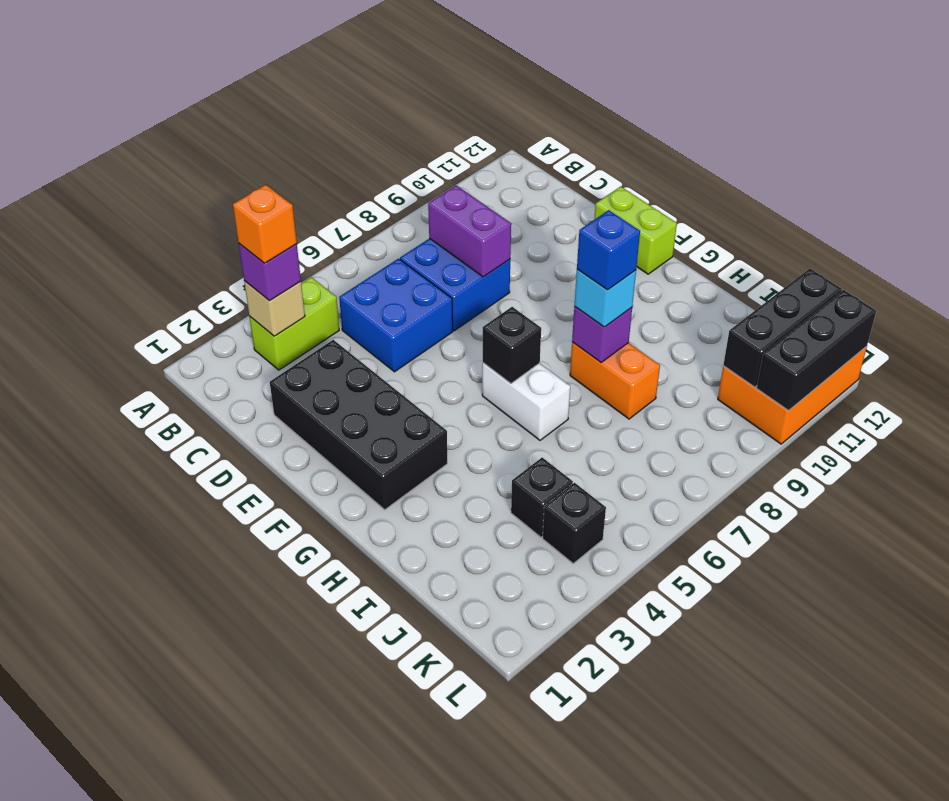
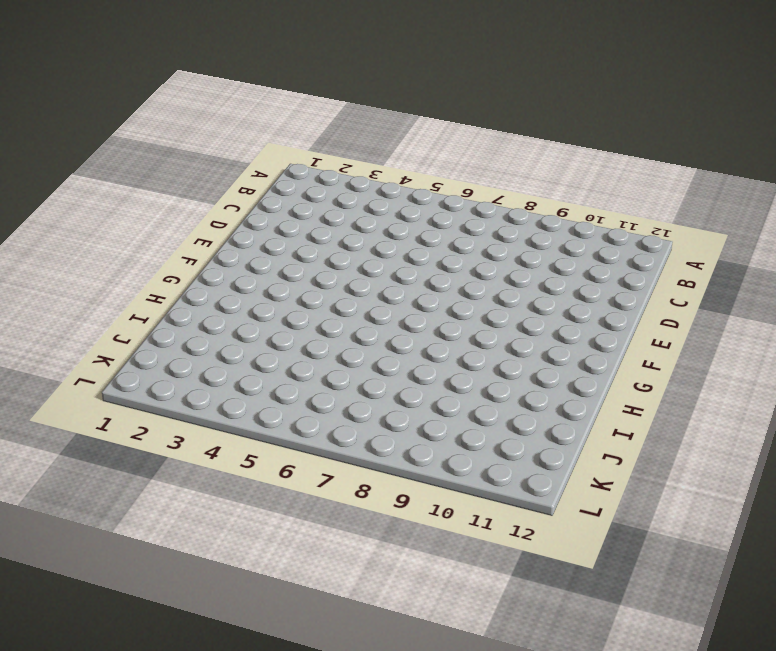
none -> lime 1x2 brick [249,277,339,370]
none -> blue 2x2 brick [339,259,453,372]
none -> blue 2x2 brick [400,238,510,331]

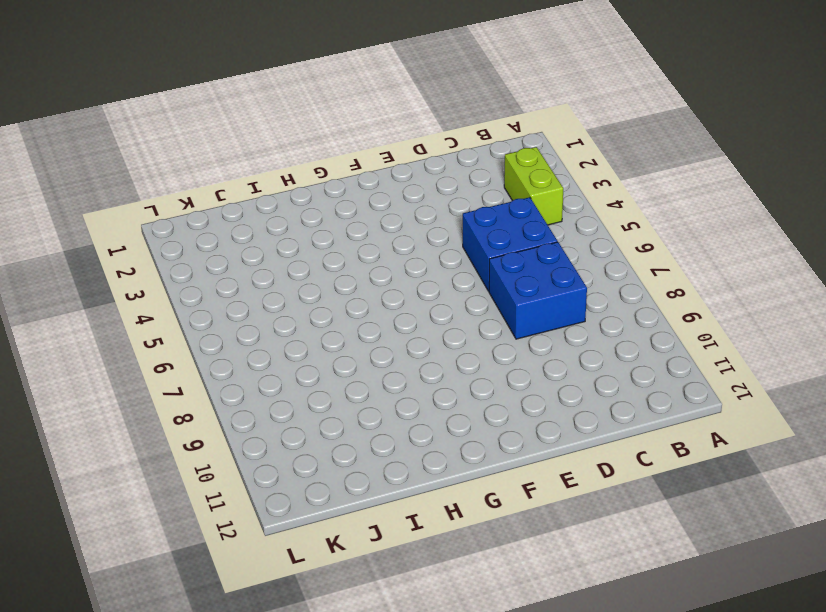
none -> black 2x4 brick [270,340,447,510]
none -> lime 1x2 brick [594,187,677,274]
none -> white 1x2 brick [482,363,570,440]

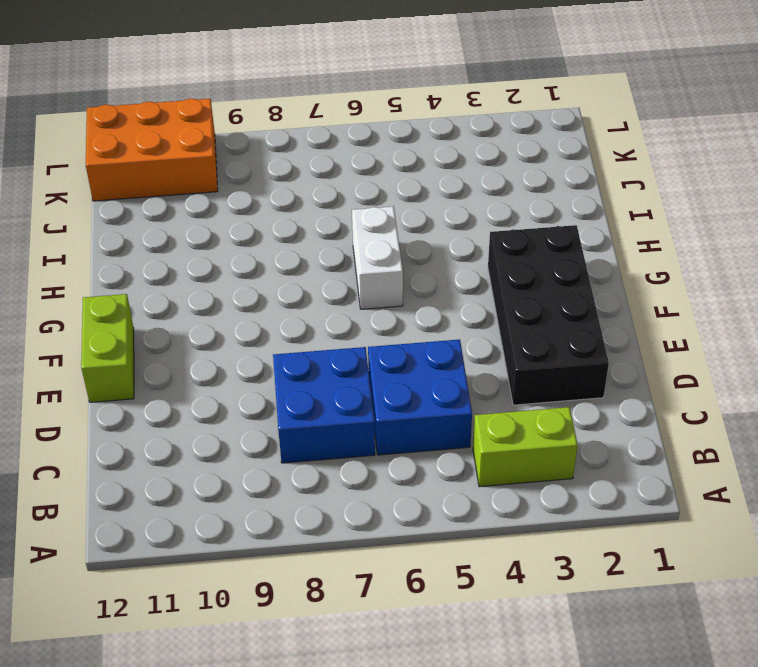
none -> orange 1x2 brick [570,342,660,419]
none -> black 1x1 brick [511,458,573,537]
none -> black 1x1 brick [543,483,606,563]

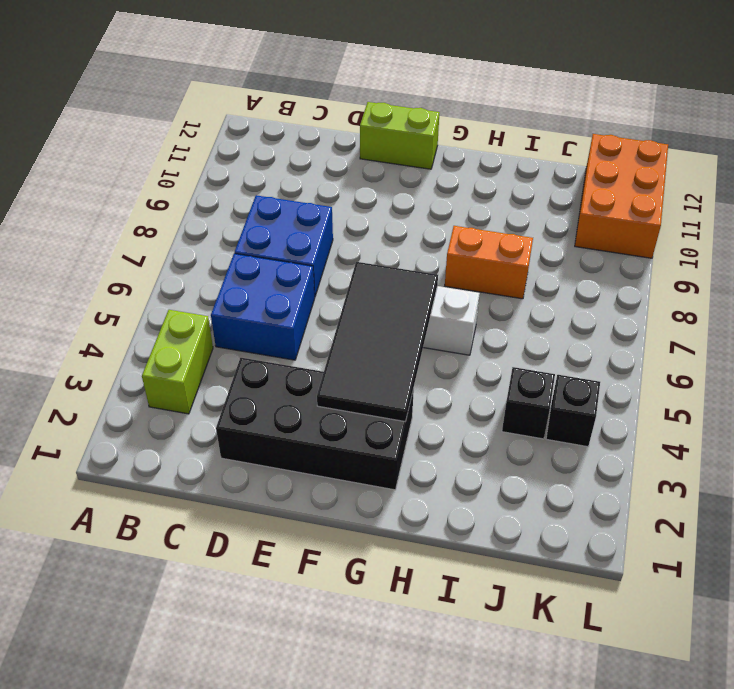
black 2x4 tile [317,262,438,422] -> black 1x1 brick [483,307,541,383]
none -> tan 1x1 brick [244,281,305,336]
none -> purple 1x2 brick [428,185,511,277]
none -> purple 1x1 brick [572,307,632,362]

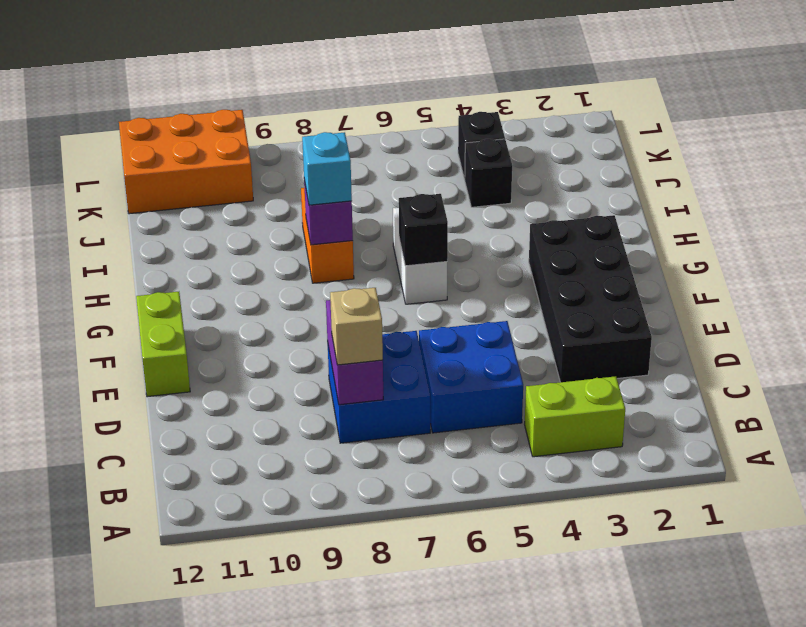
tan 1x1 brick [330,288,383,365] -> tan 1x1 brick moved to [244,281,305,336]
none -> black 1x3 brick [723,269,842,387]
none -> black 1x3 brick [756,290,876,411]
none -> purple 1x1 brick [239,244,301,301]

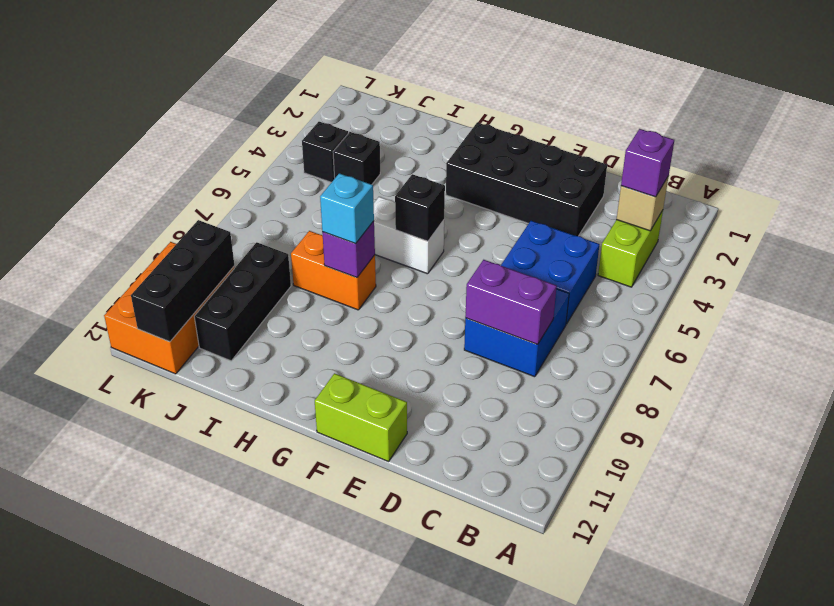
black 1x3 brick [194,242,291,361] -> black 1x3 brick moved to [756,290,876,411]
none -> orange 1x1 brick [233,185,297,263]
none -> blue 1x1 brick [577,210,640,290]

